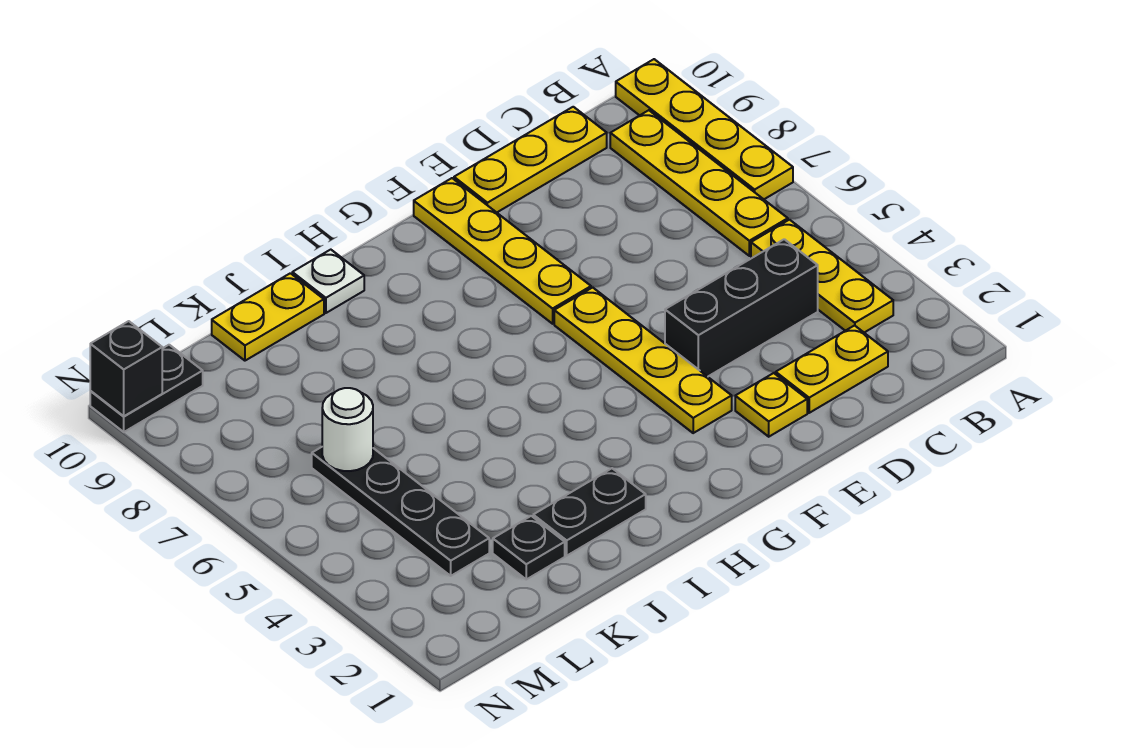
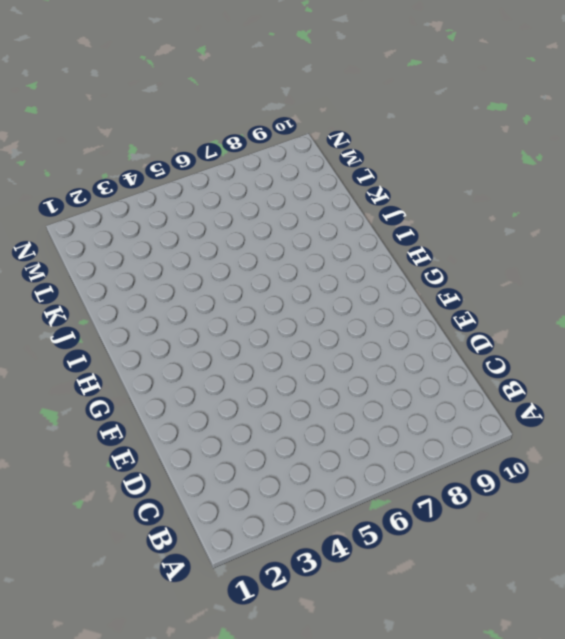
none -> yellow 1x4 plate [616,59,793,199]
none -> yellow 1x3 plate [751,220,893,333]
none -> yellow 1x4 plate [610,110,788,256]

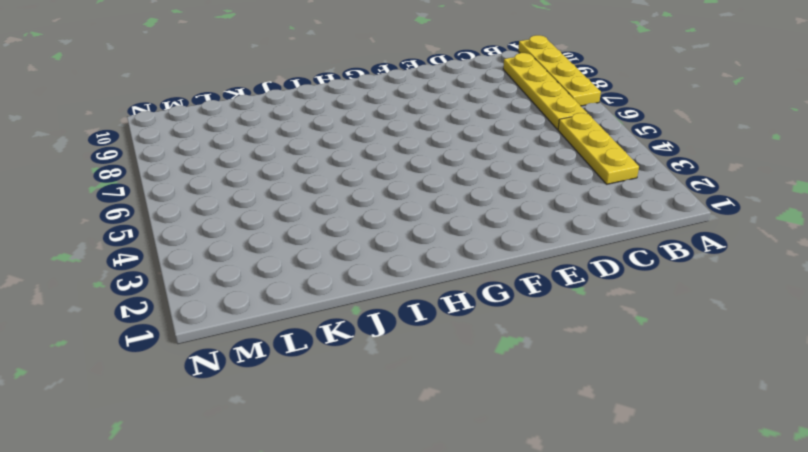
none -> yellow 1x2 plate [776,326,888,413]
none -> black 1x3 brick [665,239,818,377]
none -> yellow 1x3 plate [454,107,607,212]

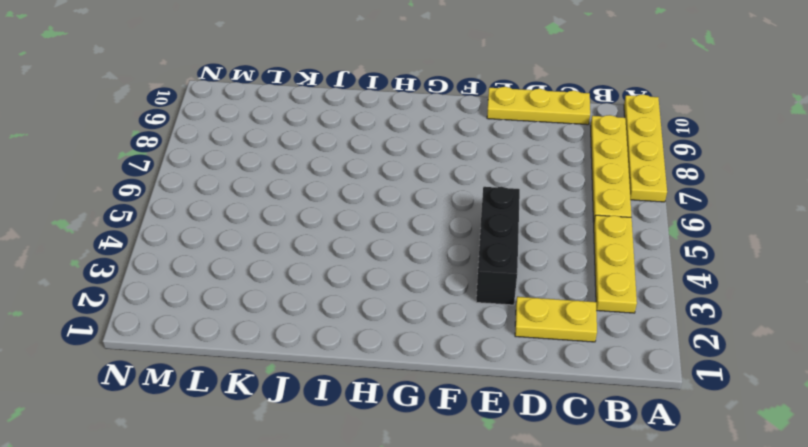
black 1x3 brick [476,187,520,305] -> black 1x3 brick turned to [665,239,818,377]
none -> yellow 1x1 plate [735,373,807,437]
none -> yellow 1x4 plate [554,287,732,433]
none -> yellow 1x4 plate [414,178,591,324]

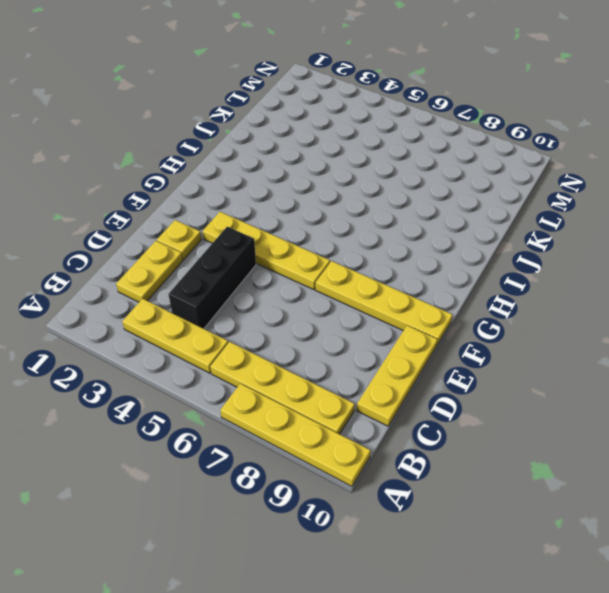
none -> black 1x2 plate [533,468,646,556]
none -> white 1x1 plate [292,250,364,313]
none -> yellow 1x2 plate [212,273,324,361]

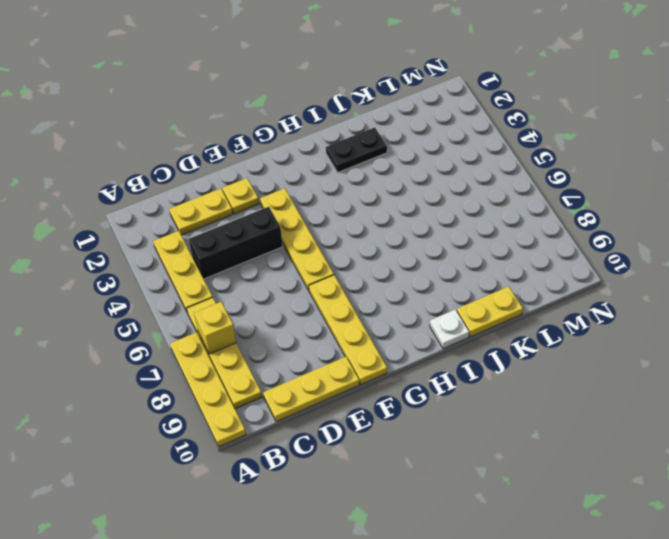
yellow 1x1 brick [194,302,236,354] -> none
none -> black 1x1 plate [493,516,565,579]
none -> black 1x4 plate [312,447,489,576]
none -> black 1x2 plate [90,345,203,432]

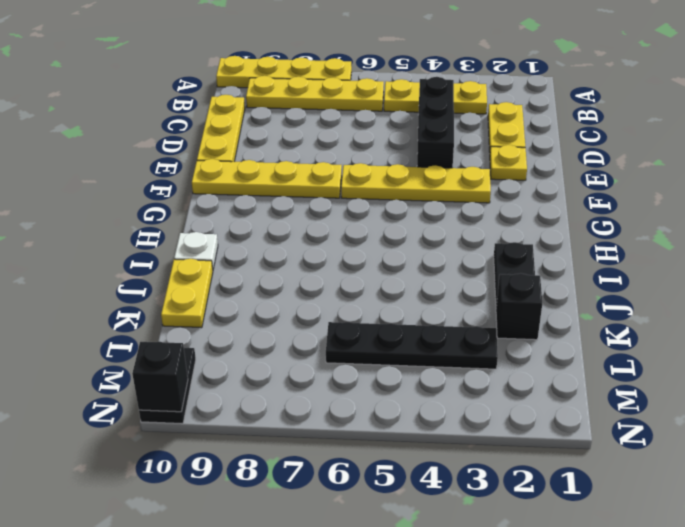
black 1x1 brick [496,273,542,340] -> black 1x1 plate [493,516,565,579]
none -> white 1x1 round brick [322,388,373,471]

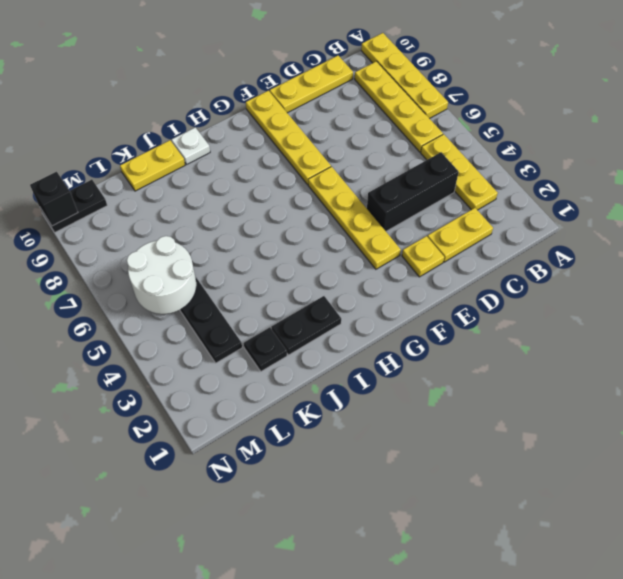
white 2x2 round brick [127,236,196,314] -> white 1x1 round brick [322,388,373,471]

